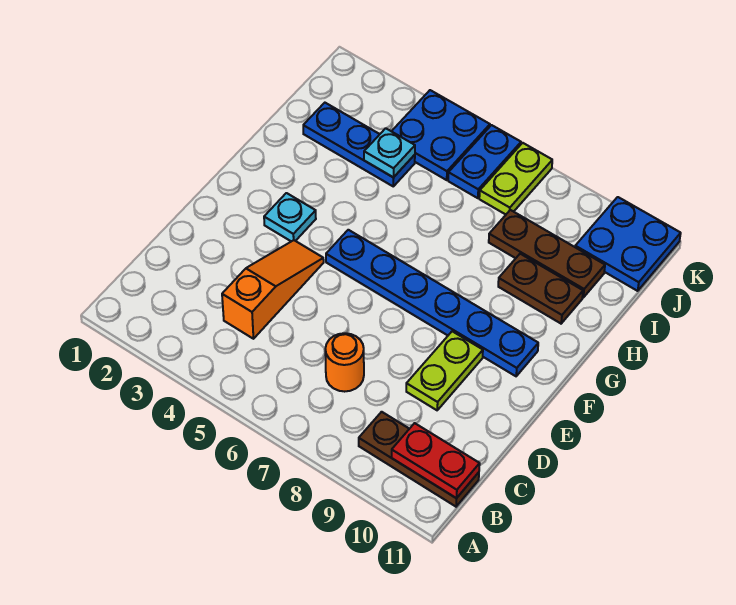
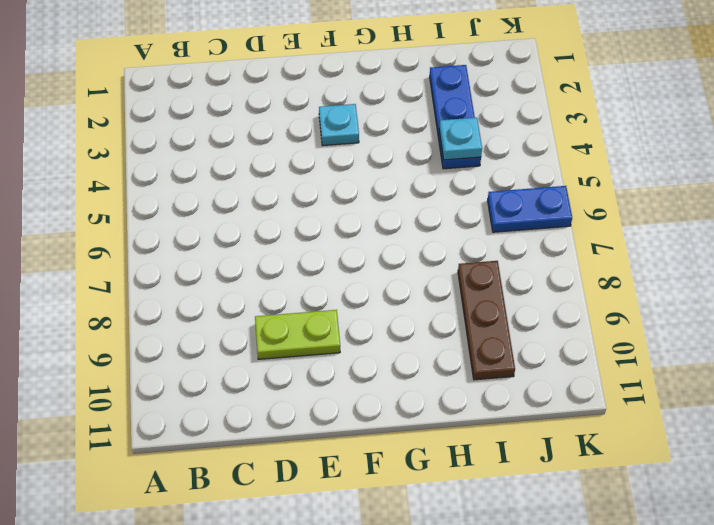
none -> brown 1x3 plate [359,412,479,507]
none -> orange 1x3 slope [222,240,324,339]
none -> orange 1x1 round brick [325,333,364,392]

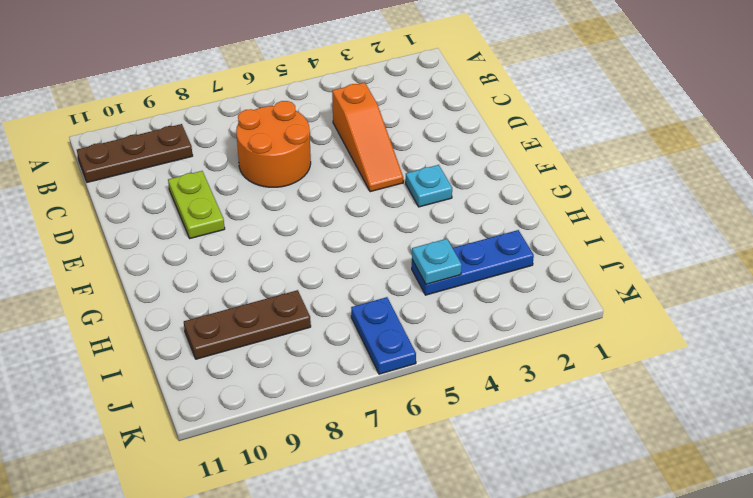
orange 2x2 round brick [236,101,311,187] -> orange 1x1 round brick [325,333,364,392]
none -> blue 1x6 plate [326,230,538,376]
none -> brown 1x2 plate [498,254,583,324]
none -> blue 2x2 plate [392,90,490,180]

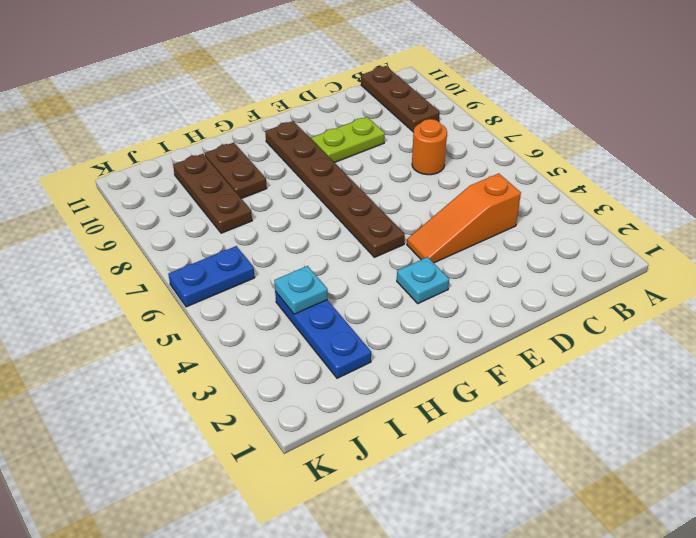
brown 1x6 plate [265,121,405,257] -> blue 1x6 plate [326,230,538,376]
none -> blue 2x2 plate [392,90,490,180]
none -> lime 1x2 plate [479,143,552,214]
none -> blue 2x2 plate [575,197,681,291]

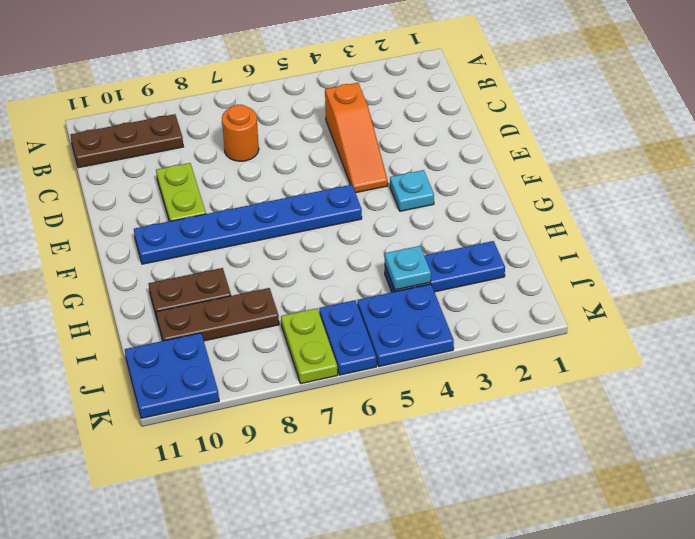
none -> red 1x2 plate [392,423,480,498]

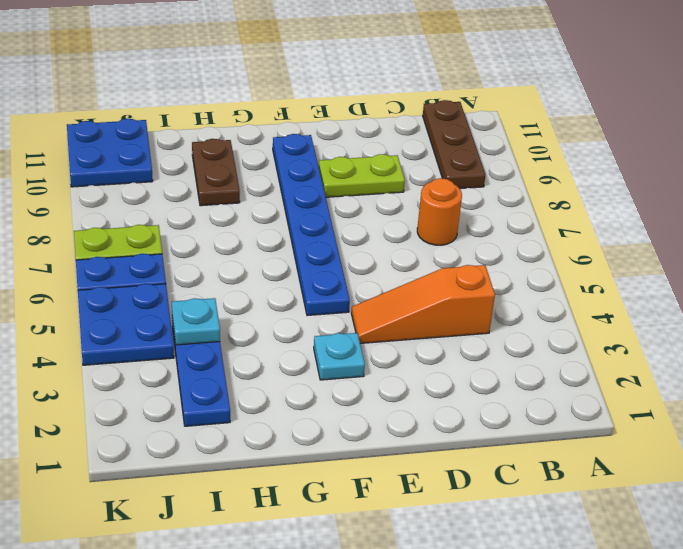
none -> brown 1x3 plate [489,210,605,298]
none -> red 1x2 plate [392,423,480,498]

